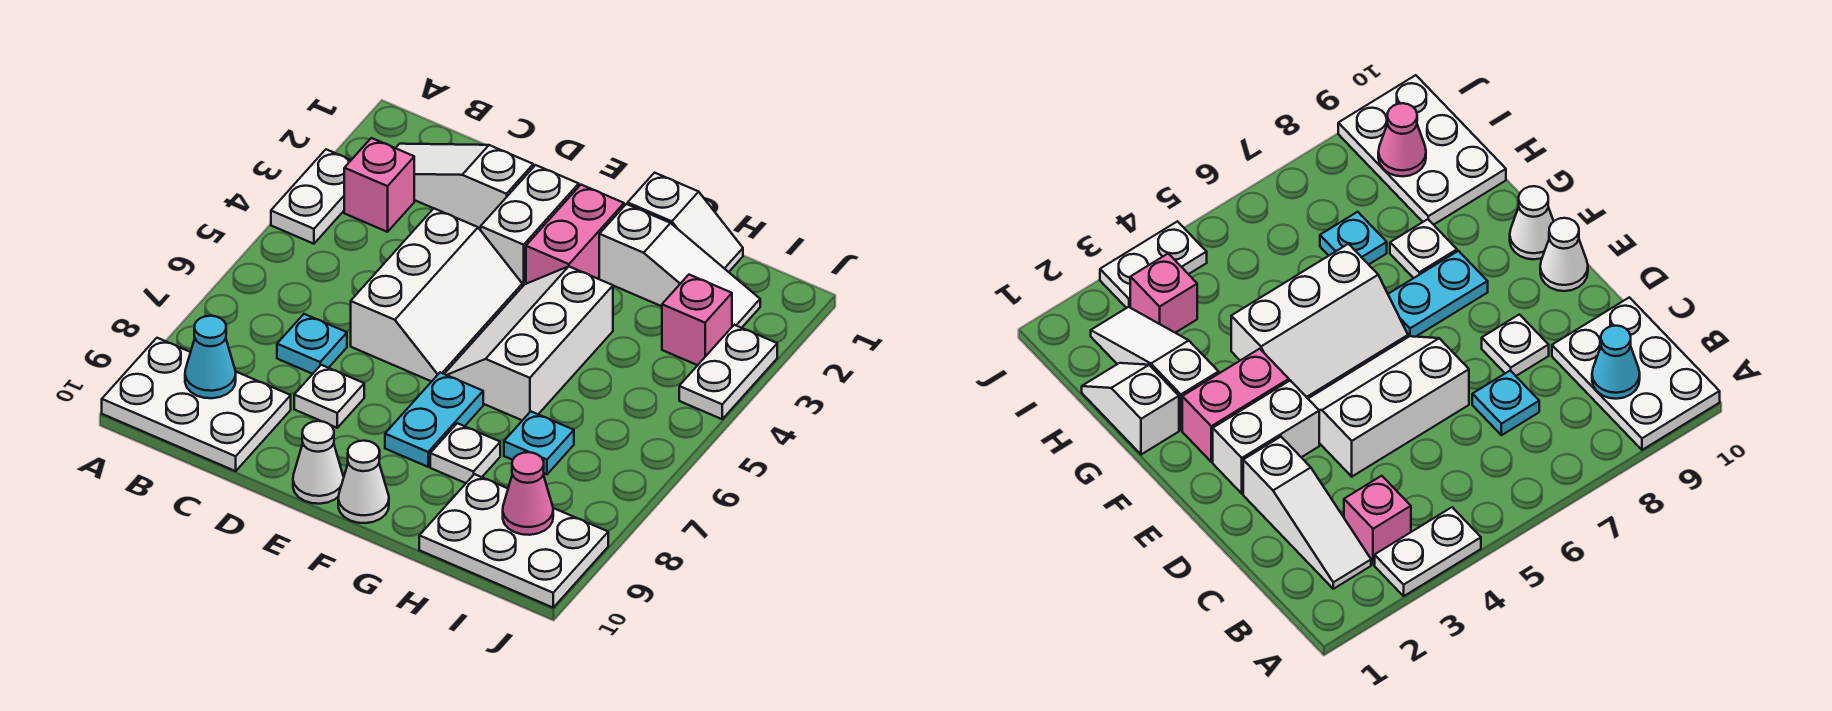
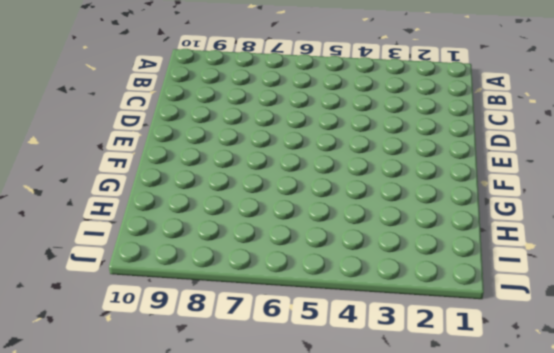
none -> white 1x2 plate [271,149,351,244]
none -> white 2x3 plate [102,338,291,471]
none -> white 1x3 slope [396,144,533,229]

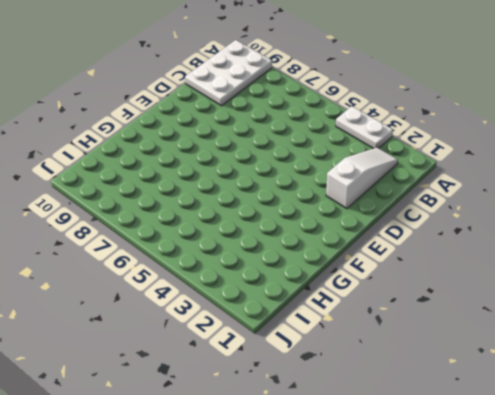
none -> pink 1x1 brick [344,138,414,232]
none -> cyan 1x1 plate [277,314,347,374]
none -> white 2x3 slope [351,209,522,381]

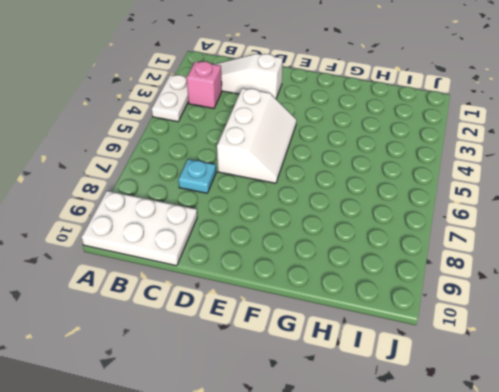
none -> white 1x1 plate [294,365,364,428]
none -> white 1x2 brick [481,165,579,287]
none -> white 1x1 cone [293,421,344,504]

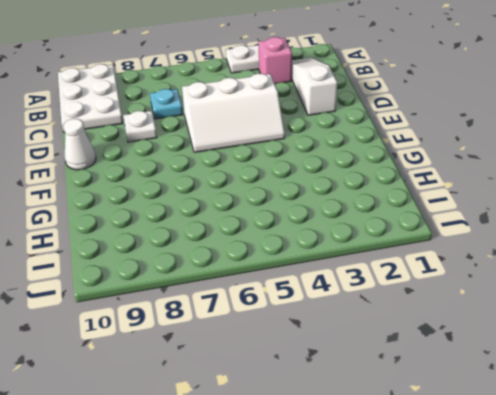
none -> white 1x2 brick [481,165,579,287]
none -> pink 1x2 brick [526,185,624,284]
none -> white 2x3 slope [445,267,613,420]

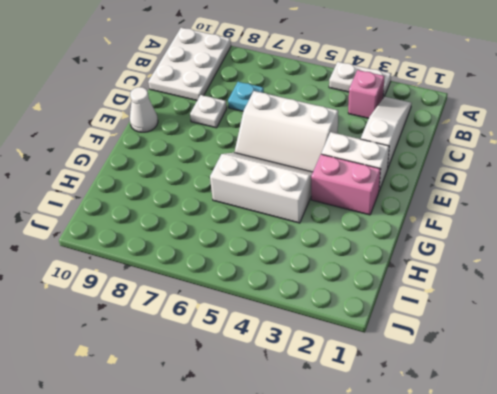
none -> cyan 1x2 plate [385,372,483,467]
none -> white 1x1 cone [338,441,389,523]
none -> white 1x2 slope [628,173,743,272]

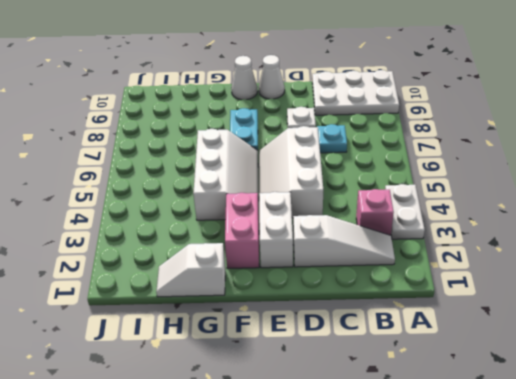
none -> white 1x3 slope [599,204,760,328]
none -> white 1x1 plate [430,423,500,483]
none -> cyan 1x1 plate [504,412,574,474]

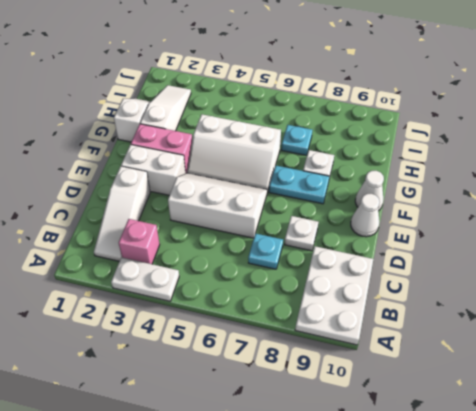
none -> white 2x3 plate [419,474,608,608]
none -> pink 1x1 brick [662,275,732,365]
none -> white 1x2 plate [679,325,777,419]

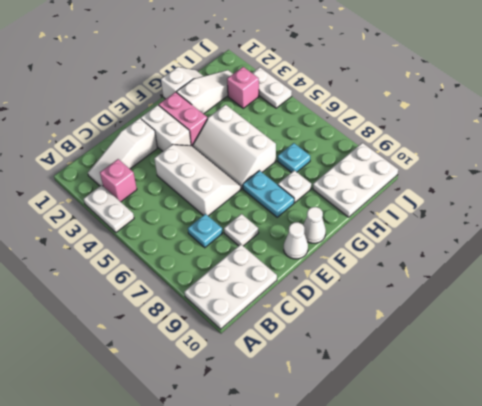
none -> cyan 1x1 cone [185,316,236,398]
none -> pink 1x1 cone [503,452,553,535]

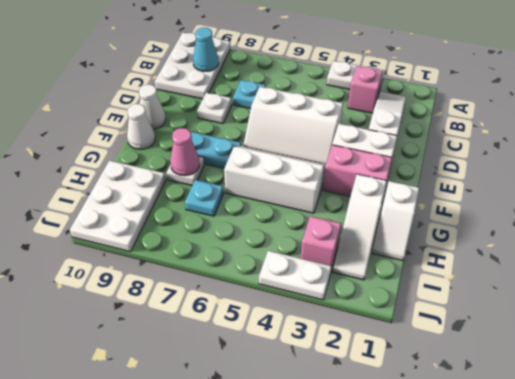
pink 1x1 cone [170,128,200,176] -> pink 1x1 cone moved to [503,452,553,535]

